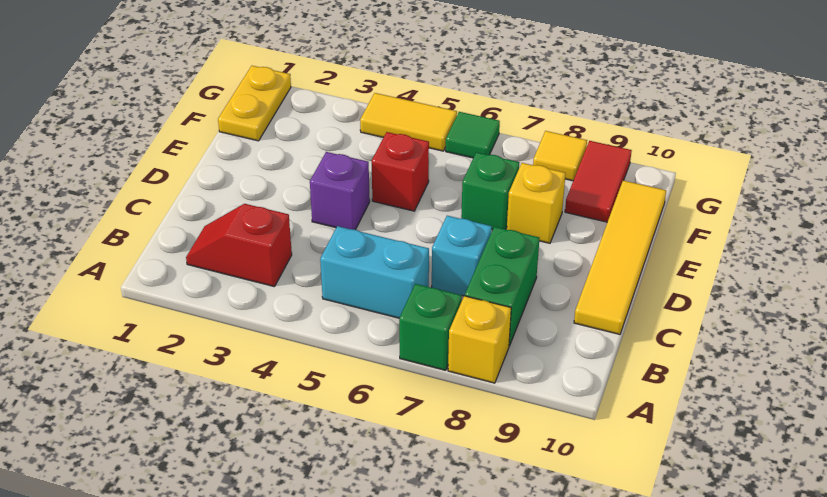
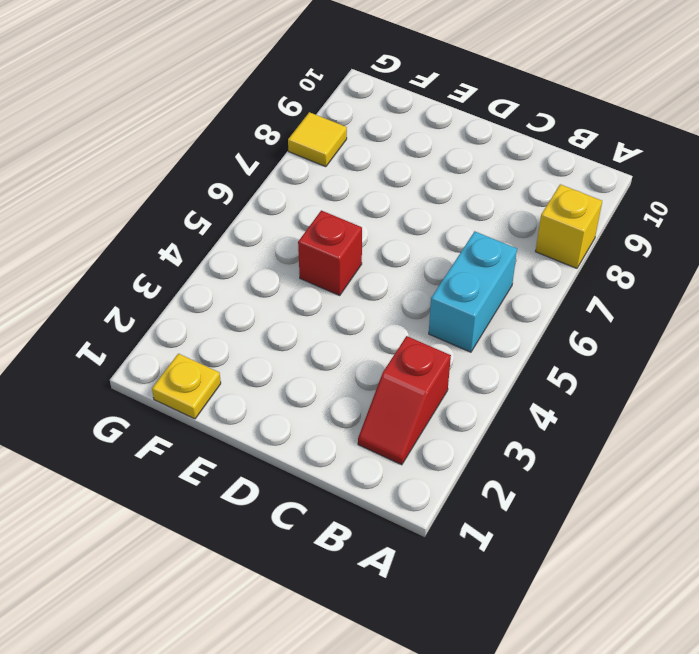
yellow 1x1 plate [152,354,221,419] -> yellow 1x2 plate [218,66,291,141]
none -> green 1x1 brick [399,284,462,370]
none -> green 1x2 brick [465,227,539,346]
none -> cyan 1x1 brick [432,216,492,296]

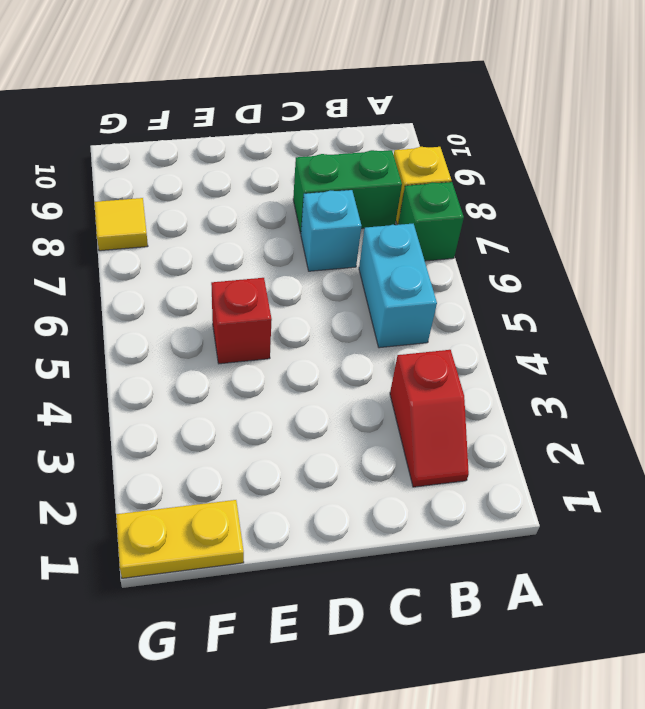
none -> yellow 1x4 tile [574,180,666,334]
none -> purple 1x1 brick [310,152,370,230]
none -> green 1x1 brick [461,152,519,230]

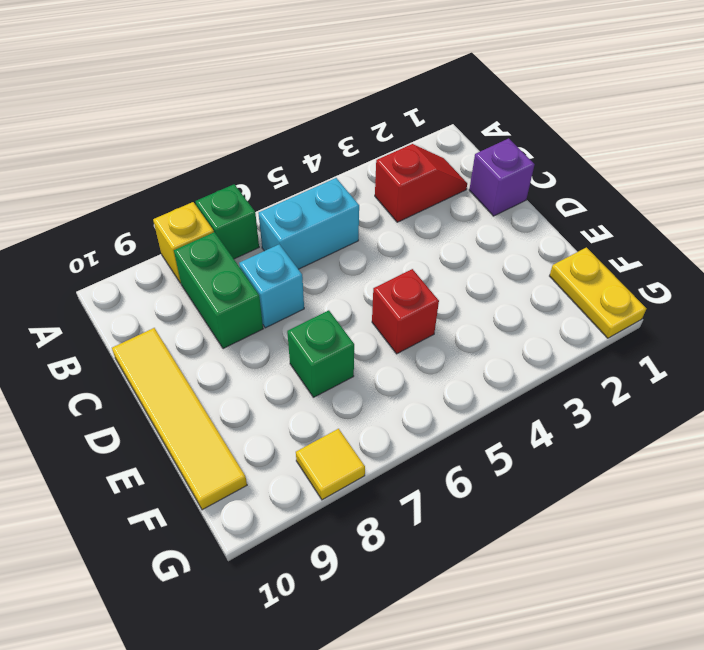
purple 1x1 brick [469,138,535,216] -> purple 1x1 brick moved to [310,152,370,230]
none -> yellow 1x1 brick [507,163,566,243]
none -> red 1x2 tile [565,141,632,222]
none -> yellow 1x2 tile [360,93,457,151]

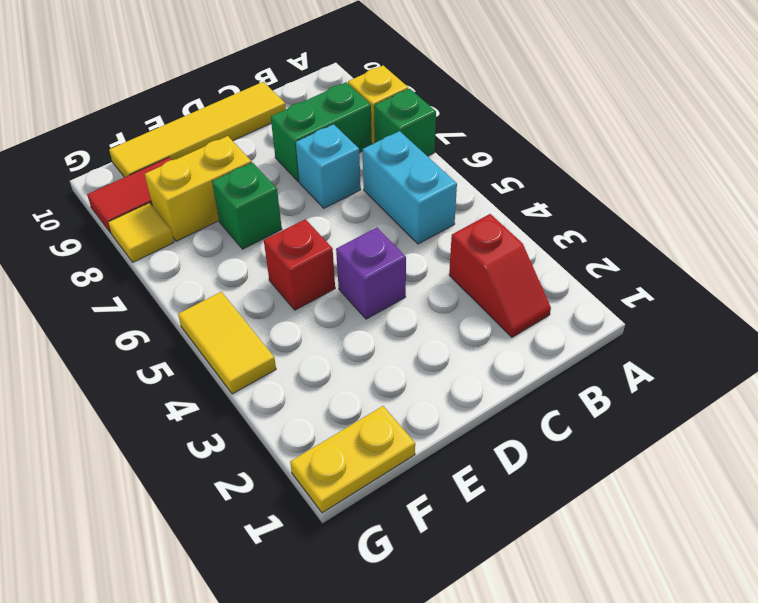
yellow 1x2 brick [145,136,252,241] -> yellow 1x1 brick [507,163,566,243]
none -> green 1x1 tile [446,112,500,158]

